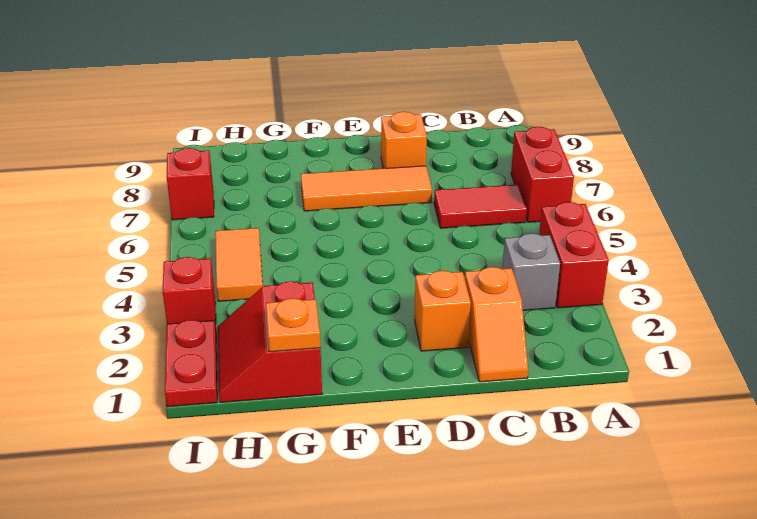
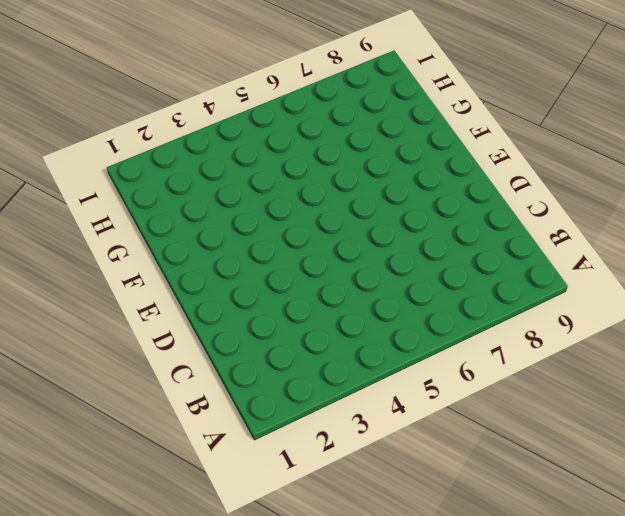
none -> red 1x2 brick [539,202,609,308]
none -> red 1x2 brick [511,127,574,222]
none -> grey 1x1 brick [502,233,560,310]

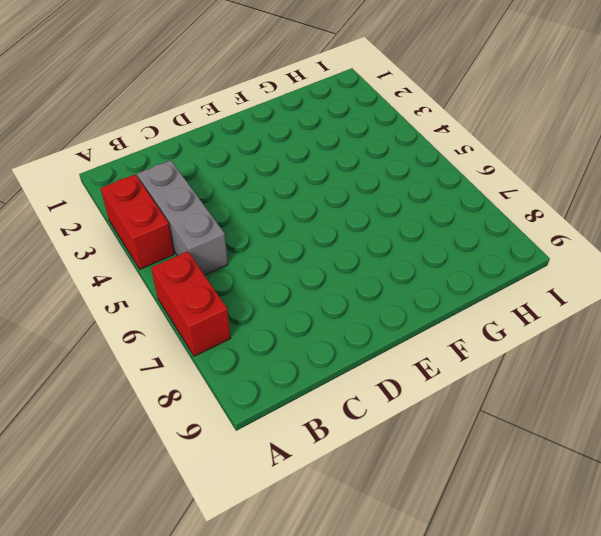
grey 1x3 brick [137,160,228,275] -> grey 1x1 brick [502,233,560,310]
none -> red 1x2 tile [434,185,527,228]
none -> orange 1x2 slope [465,267,528,382]
none -> orange 1x1 brick [415,271,471,351]

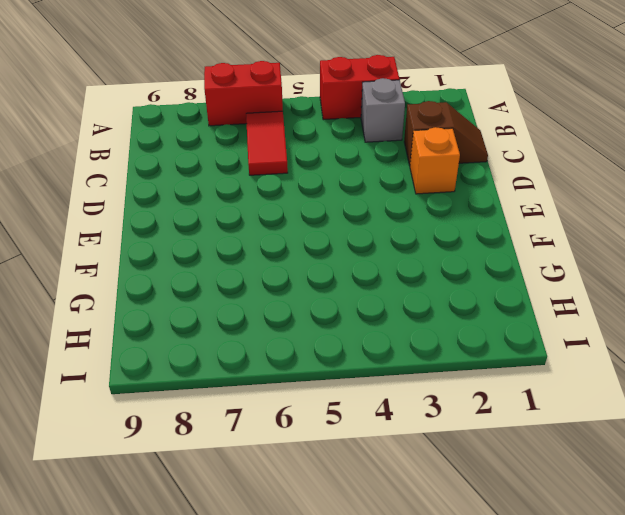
brown 1x2 slope [404,101,488,165] -> orange 1x2 slope [465,267,528,382]
none -> orange 1x3 tile [301,166,432,211]
none -> orange 1x1 brick [381,112,427,169]
none -> red 2x2 slope [218,281,322,402]

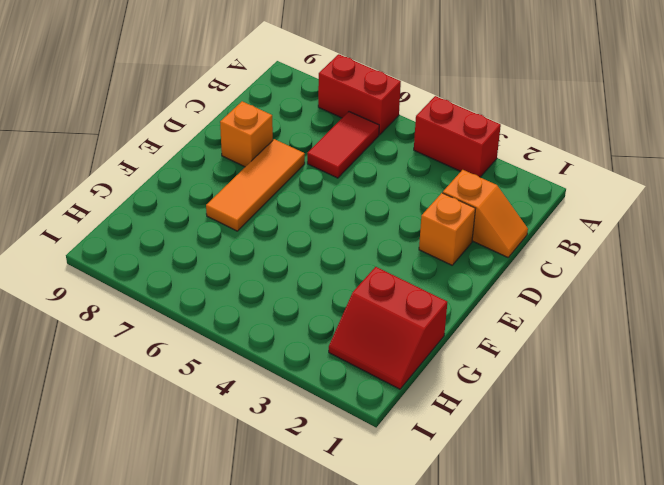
none -> grey 1x1 brick [502,233,560,310]
none -> orange 1x2 tile [215,228,263,301]
none -> red 1x2 plate [165,320,217,407]

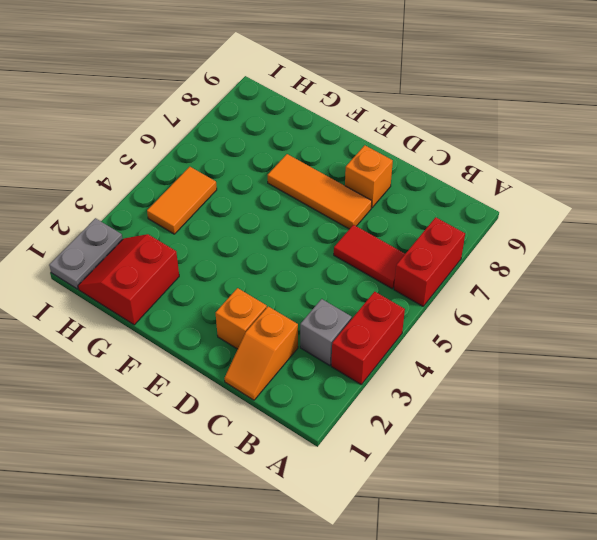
grey 1x2 plate [49,218,123,289] -> red 1x2 plate [165,320,217,407]
none -> red 1x1 brick [163,257,216,328]
none -> red 1x1 brick [166,148,214,220]
none -> orange 1x1 plate [266,298,320,352]

